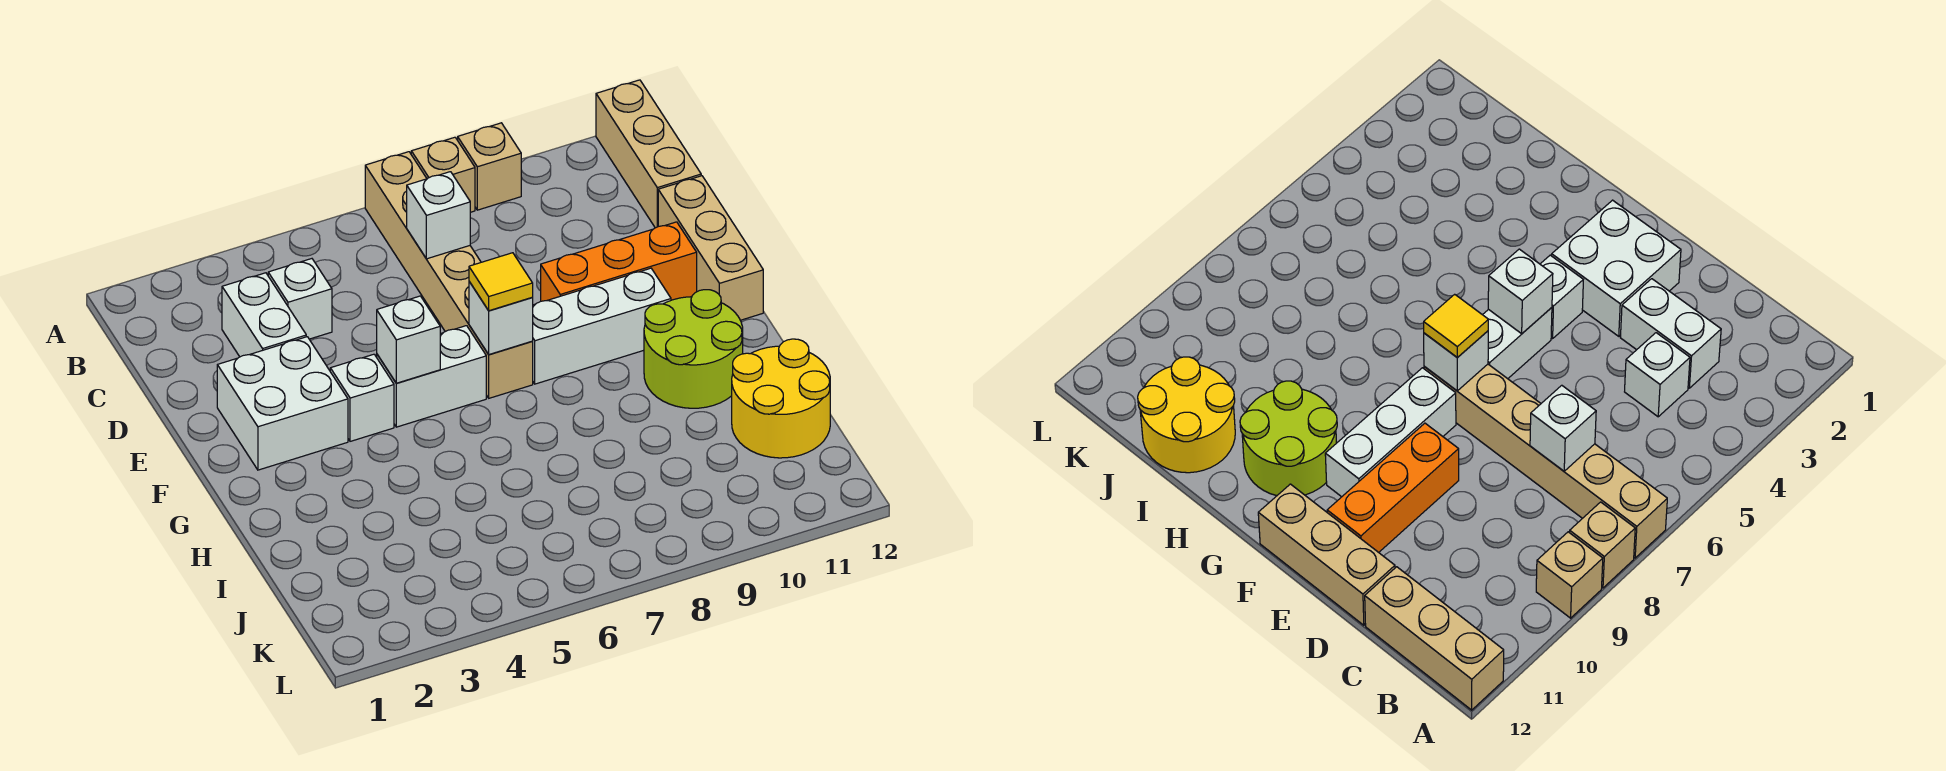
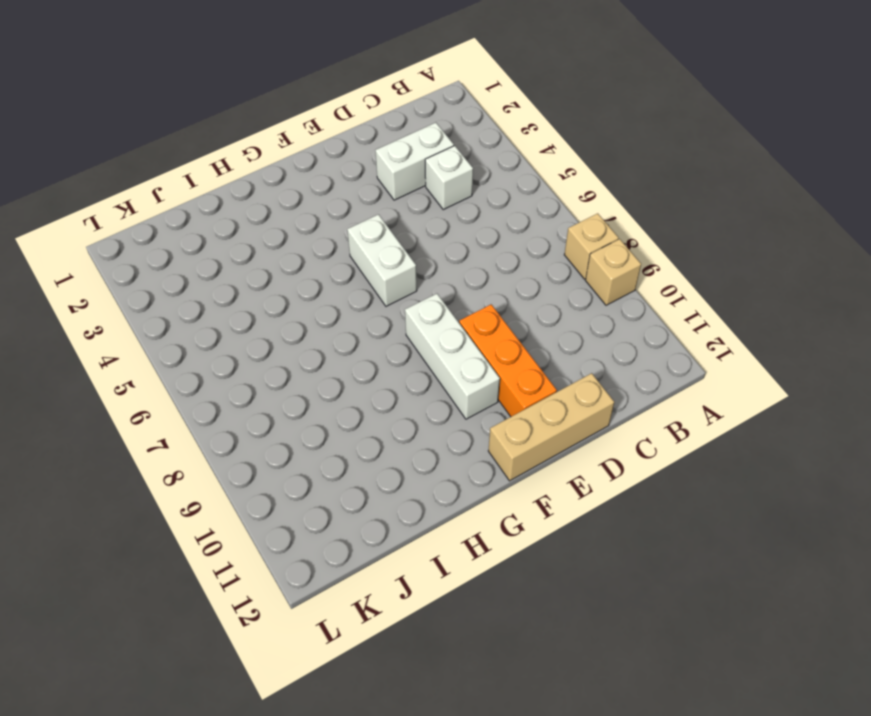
none -> tan 1x6 brick [365,152,533,398]
none -> tan 1x3 brick [596,80,701,228]
none -> white 2x2 brick [217,337,348,470]

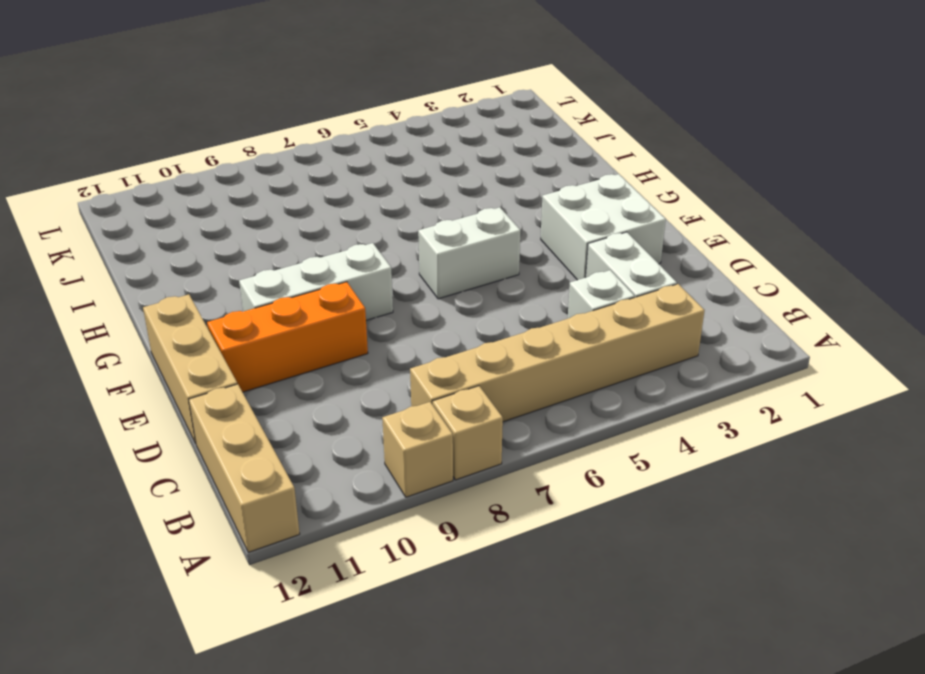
tan 1x6 brick [410,284,705,422] -> tan 1x6 brick turned to [365,152,533,398]
none -> white 1x1 brick [330,354,394,441]
none -> lime 2x2 round brick [644,290,743,408]
none -> yellow 2x2 round brick [732,339,830,458]

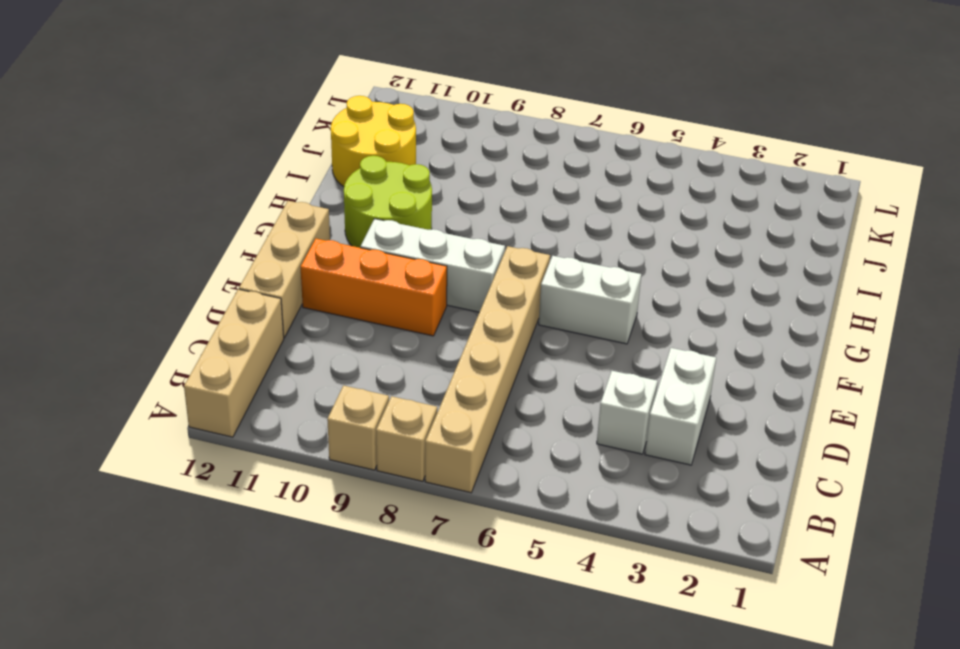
none -> white 2x2 brick [217,337,348,470]
none -> white 1x1 brick [330,354,394,441]
none -> white 1x1 brick [407,172,470,259]

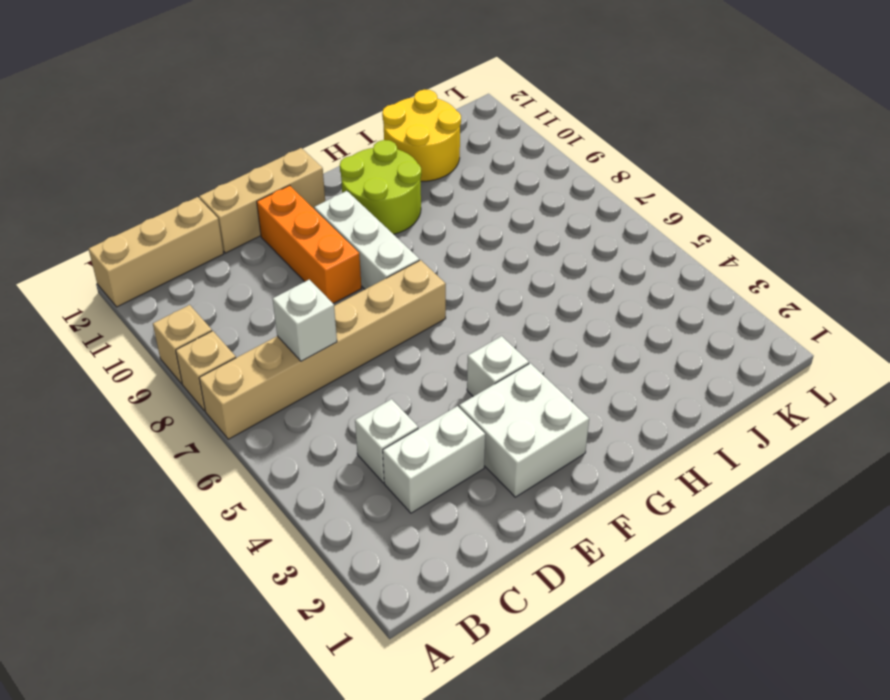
none -> white 1x2 brick [377,326,486,427]
none -> white 1x1 brick [377,296,440,383]
none -> white 1x1 brick [469,282,533,354]

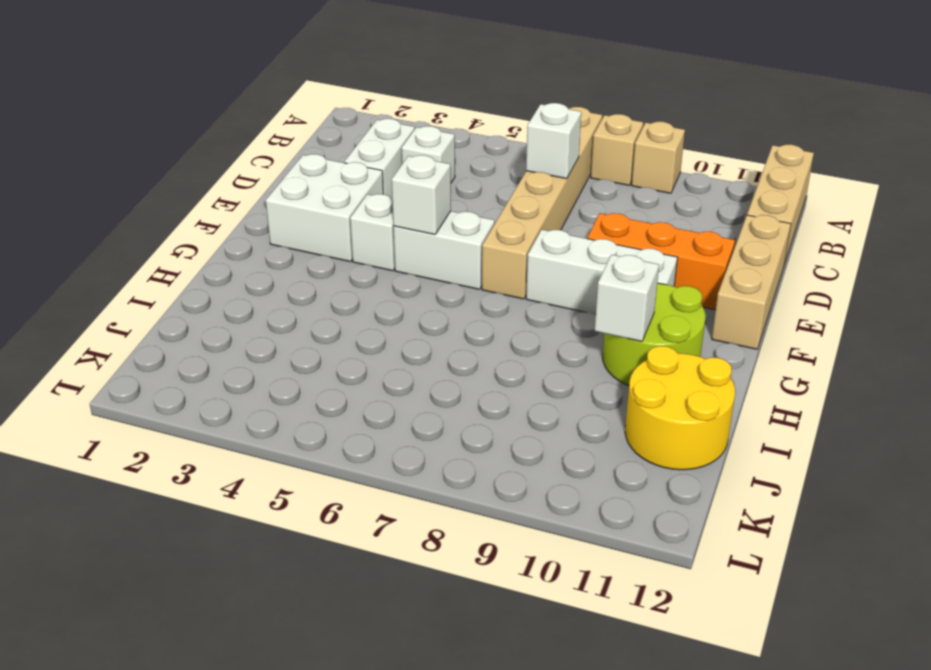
white 1x1 brick [595,255,659,342] -> white 1x1 brick moved to [469,282,533,354]
none -> yellow 1x1 tile [469,253,533,311]

